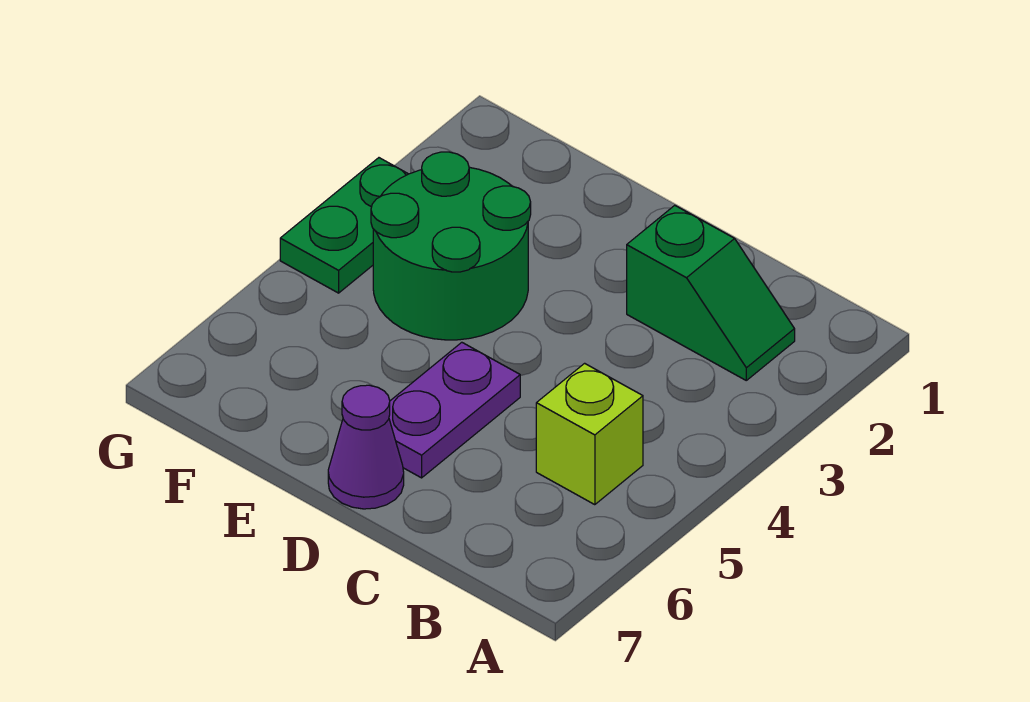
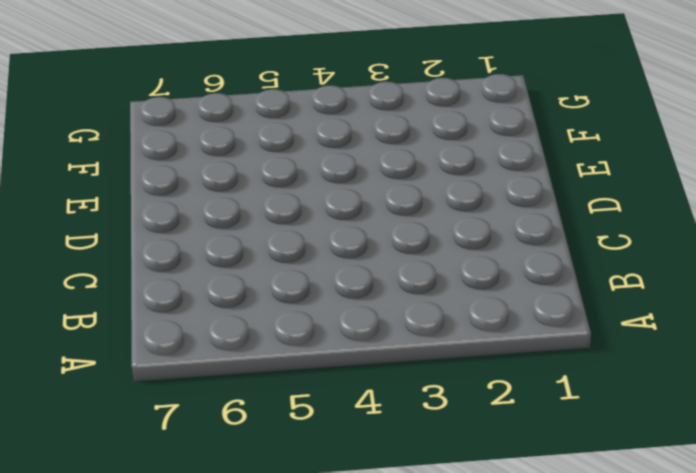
none -> green 1x2 slope [627,205,795,380]
none -> lime 1x1 brick [536,363,643,505]

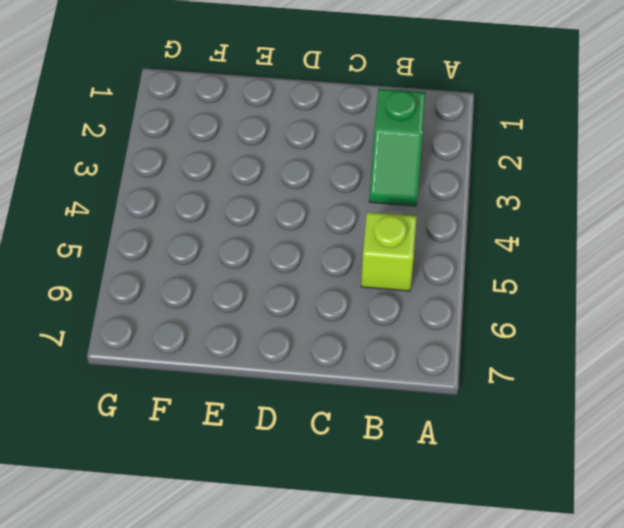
green 1x2 slope [369,89,426,206] -> green 1x2 slope turned to [627,205,795,380]
none -> purple 1x2 plate [389,342,520,478]
none -> purple 1x1 cone [328,385,404,509]

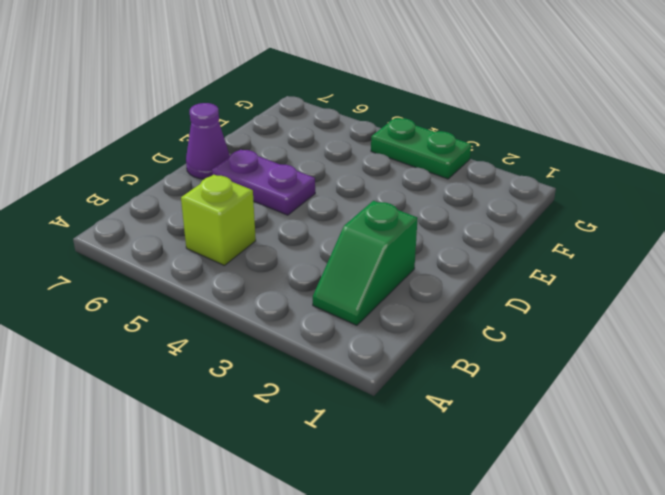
none -> green 2x2 round brick [371,152,531,340]

